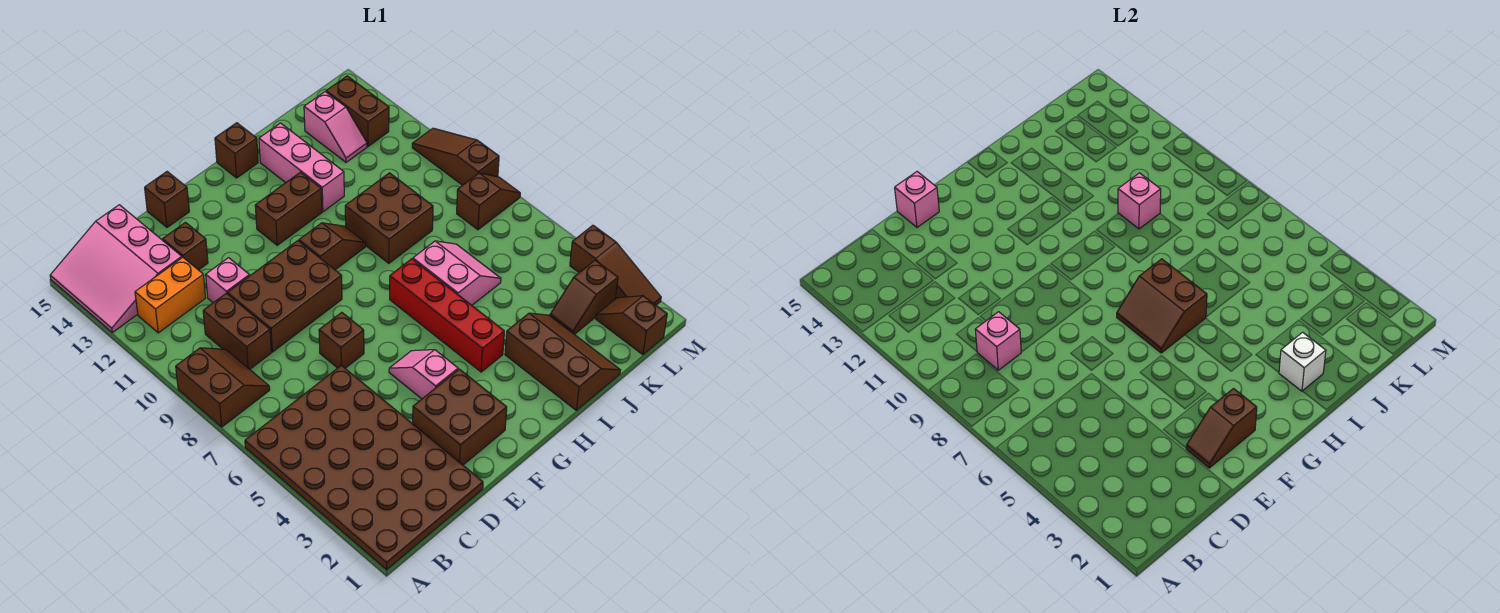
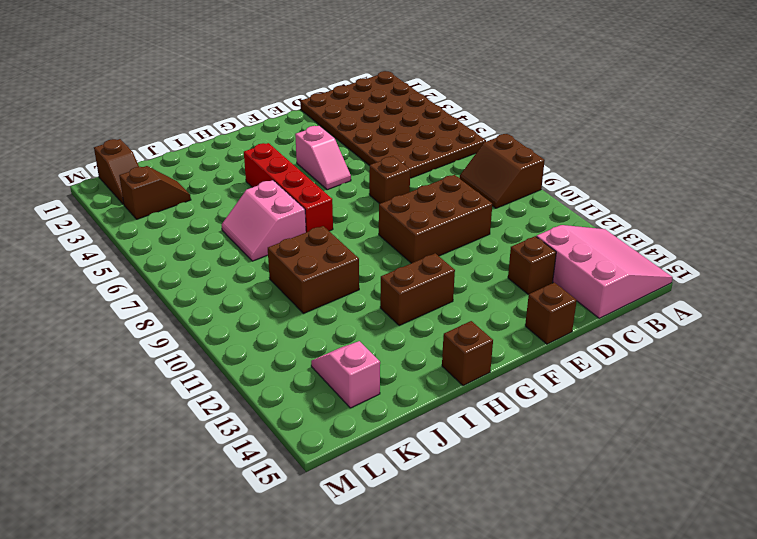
none -> orange 1x2 brick [135,257,206,333]
none -> brown 1x2 brick [203,293,271,369]
none -> pink 1x1 brick [206,258,250,303]
none -> brown 2x2 brick [413,369,507,465]

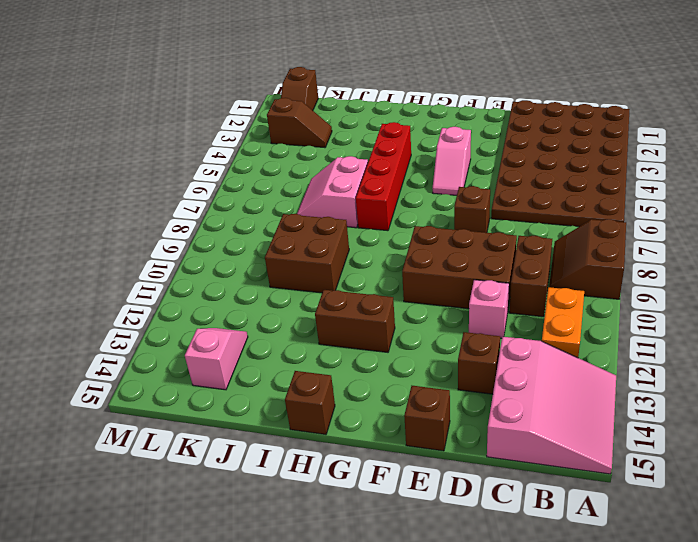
orange 1x2 brick [542,287,584,358] -> orange 1x2 brick turned to [135,257,206,333]
none -> brown 2x2 brick [413,369,507,465]
none -> brown 1x2 slope [299,223,366,270]
none -> brown 2x3 slope [505,313,620,410]
none -> pink 1x3 brick [259,123,344,212]

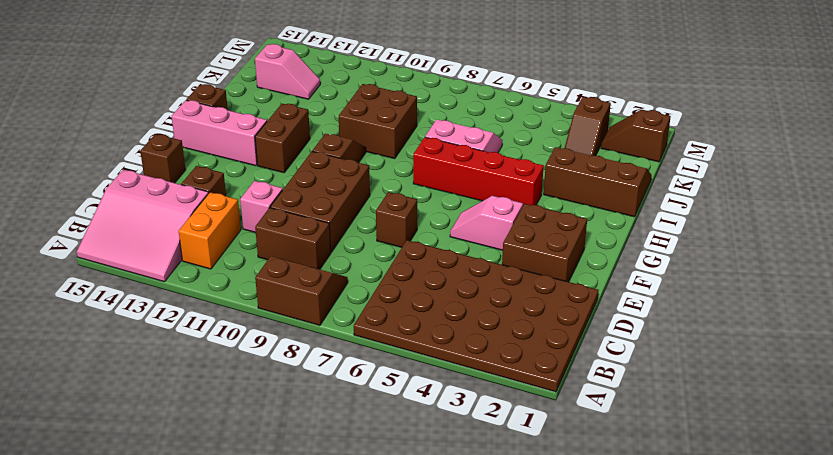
pink 1x3 brick [172,100,267,166] -> pink 1x3 brick moved to [259,123,344,212]
none -> brown 1x2 slope [457,173,520,230]
none -> brown 1x2 brick [326,76,389,146]
none -> brown 1x3 slope [570,225,661,305]
none -> brown 1x3 slope [412,128,499,185]

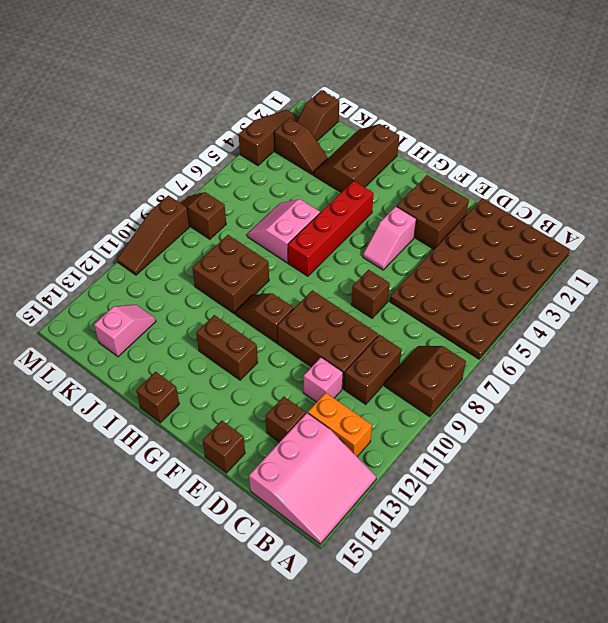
none -> pink 1x3 brick [259,123,344,212]
none -> brown 1x2 brick [326,76,389,146]
none -> pink 1x1 brick [975,312,1021,370]
none -> brown 1x2 slope [1186,389,1257,468]

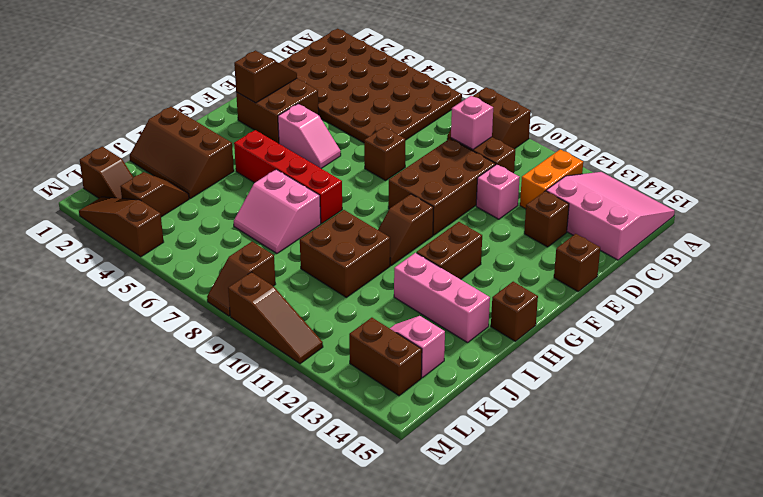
none -> pink 1x1 brick [895,172,939,227]
none -> brown 2x2 slope [1117,259,1207,353]
none -> white 1x1 brick [1279,332,1326,391]
none -> pink 1x1 brick [1118,173,1161,229]

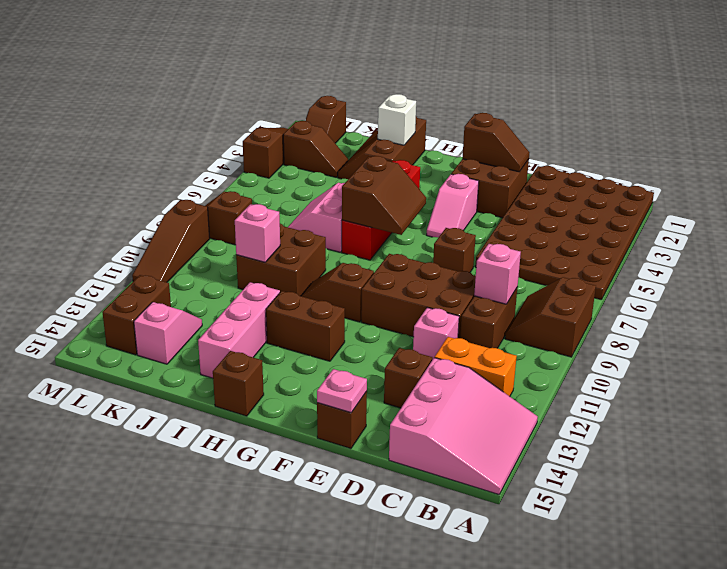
pink 1x1 plate [317,369,367,413] -> pink 1x1 brick [895,172,939,227]

